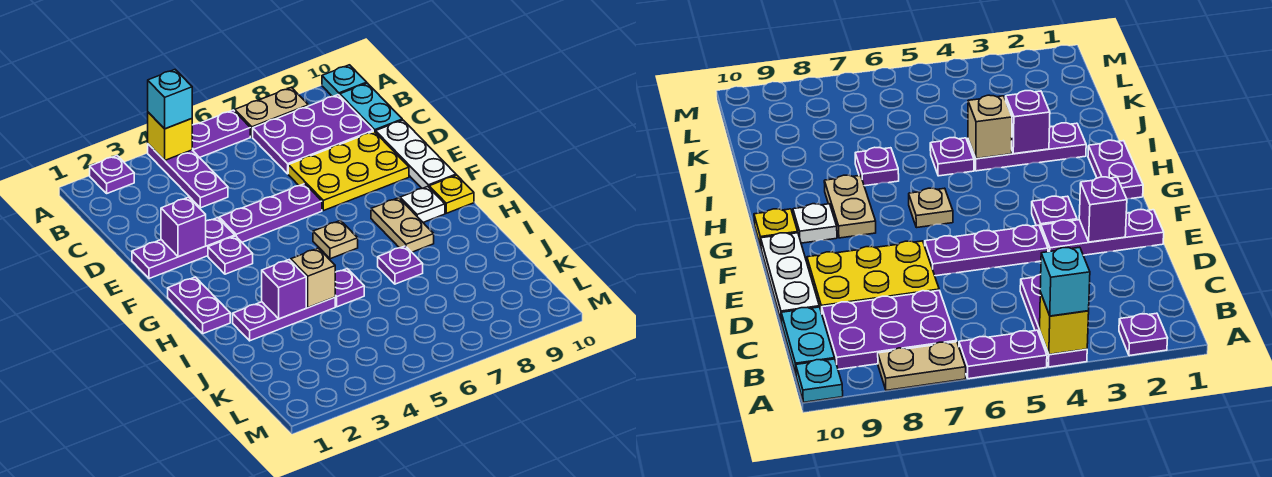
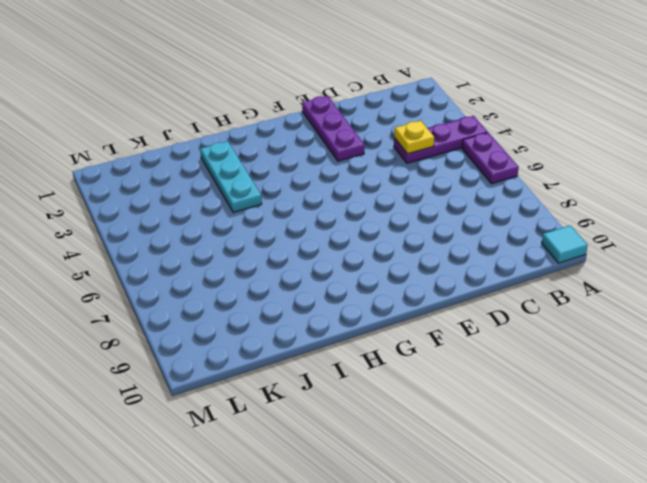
cyan 1x1 tile [542,225,588,263] -> cyan 1x1 plate [322,65,367,97]
yellow 1x1 plate [394,121,434,154] -> yellow 1x1 plate moved to [429,175,474,213]
cyan 1x3 plate [200,141,262,212] -> purple 1x3 plate [233,297,335,341]
none -> purple 1x1 plate [90,156,134,193]
none -> tan 1x2 plate [235,87,308,137]
none -> purple 2x3 plate [253,95,373,174]

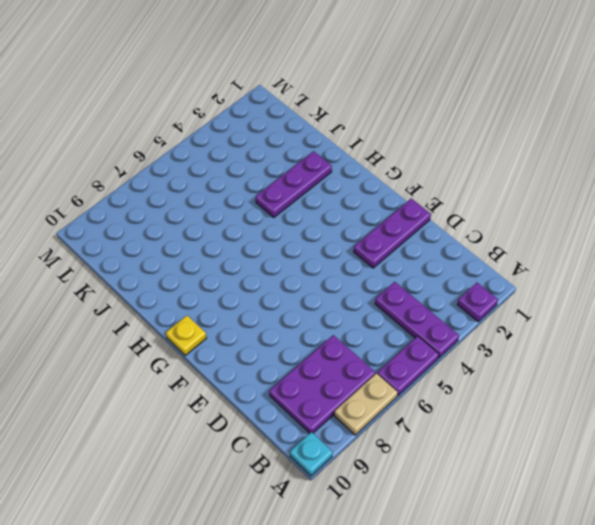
none -> cyan 1x2 plate [340,83,402,133]
none -> yellow 2x3 plate [288,131,409,211]
none -> white 1x3 plate [376,120,456,188]

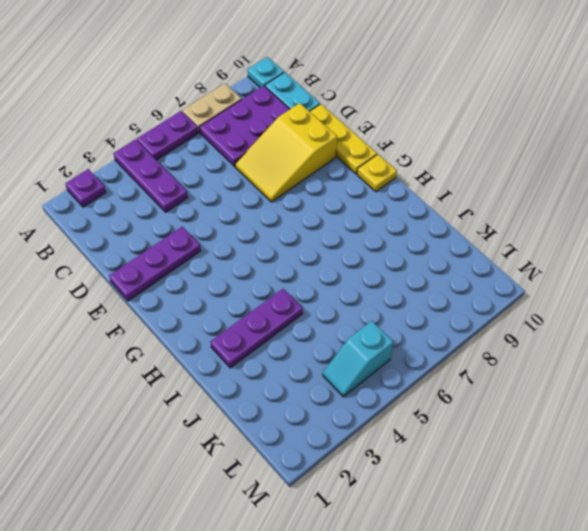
yellow 2x3 slope [235,103,337,202] -> yellow 2x3 plate [288,131,409,211]
yellow 1x3 plate [310,104,377,174] -> white 1x3 plate [376,120,456,188]
cyan 1x2 slope [323,321,393,397] -> none
none -> purple 1x3 plate [219,184,322,242]
none -> purple 1x1 plate [208,236,253,274]
none -> purple 1x2 plate [168,277,230,334]

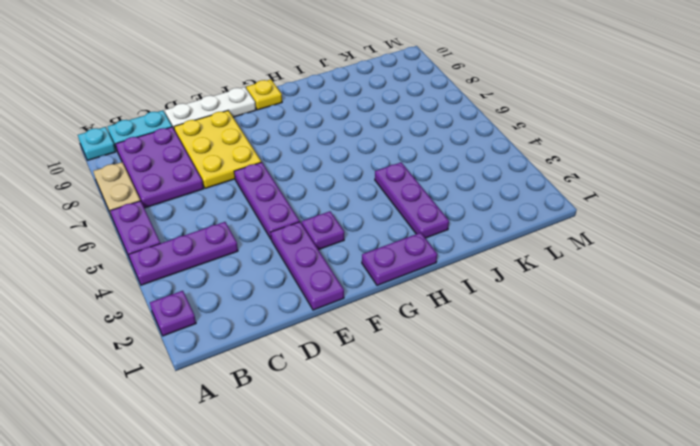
none -> tan 1x1 plate [313,220,358,259]
none -> tan 1x2 plate [371,198,434,252]
none -> white 1x1 plate [400,187,445,222]

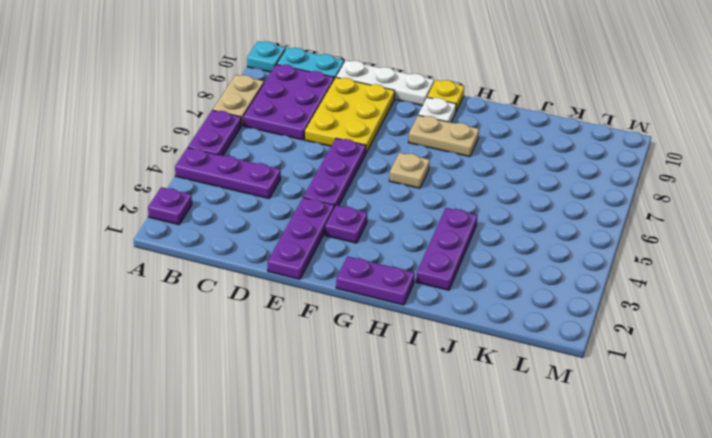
none -> purple 1x1 plate [335,269,364,307]
none -> purple 1x1 plate [378,246,423,284]
none -> yellow 1x1 brick [148,112,192,160]

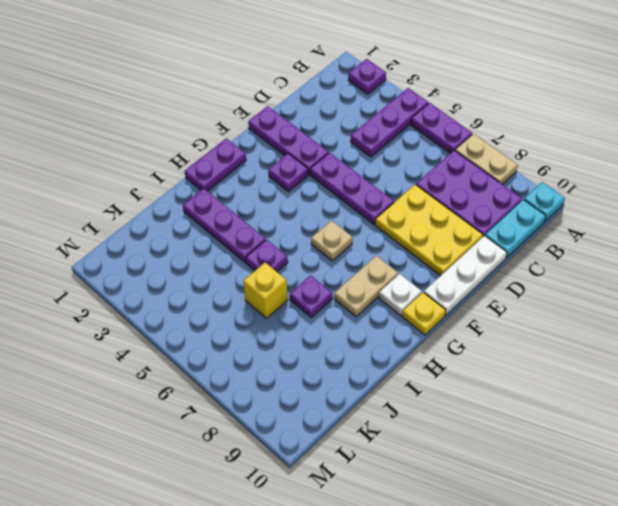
yellow 1x1 brick [243,263,288,318] -> yellow 1x1 brick moved to [148,112,192,160]
none -> purple 1x1 brick [161,197,206,257]
none -> purple 1x1 brick [262,260,306,319]
none -> tan 1x1 brick [291,248,335,308]

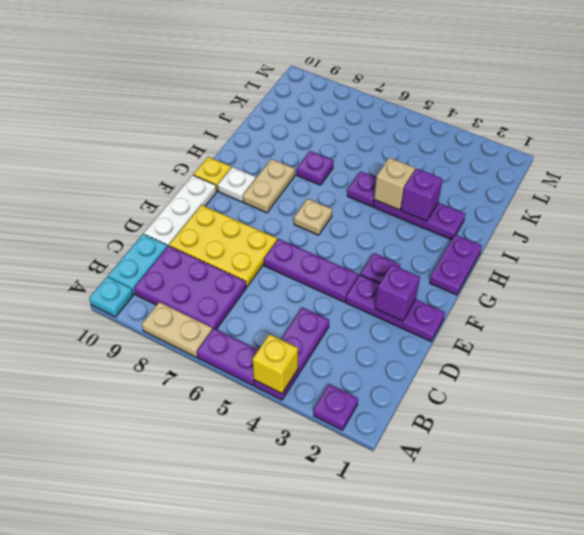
none -> cyan 1x1 brick [148,70,192,129]

